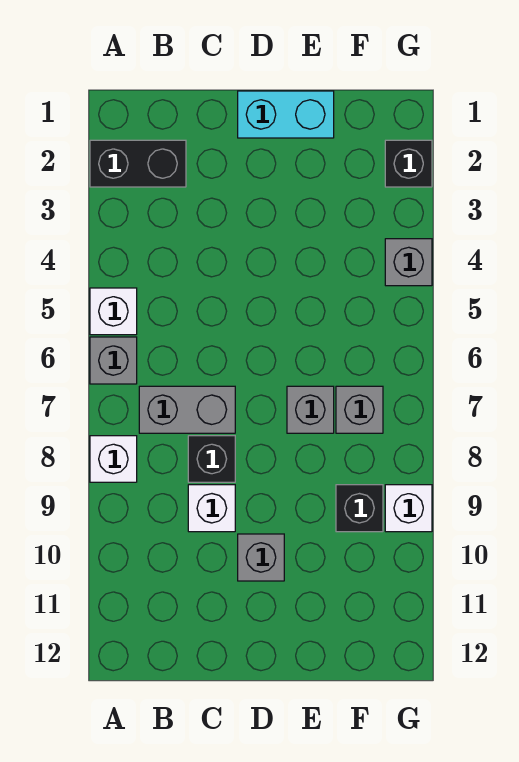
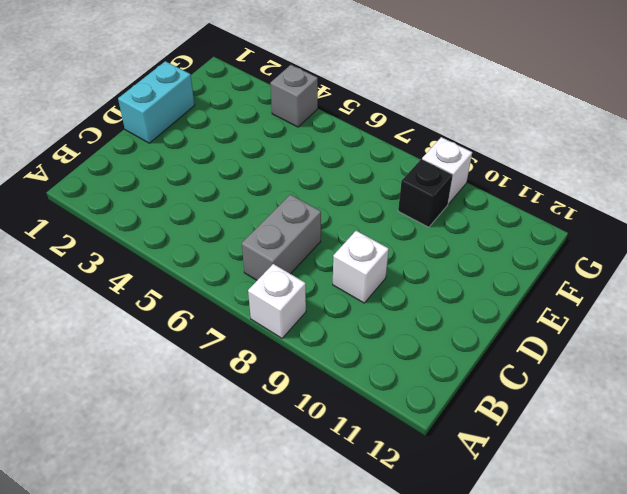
none -> black 1x2 brick [90,140,186,187]
none -> white 1x1 brick [90,288,137,335]
none -> grey 1x1 brick [90,337,137,384]

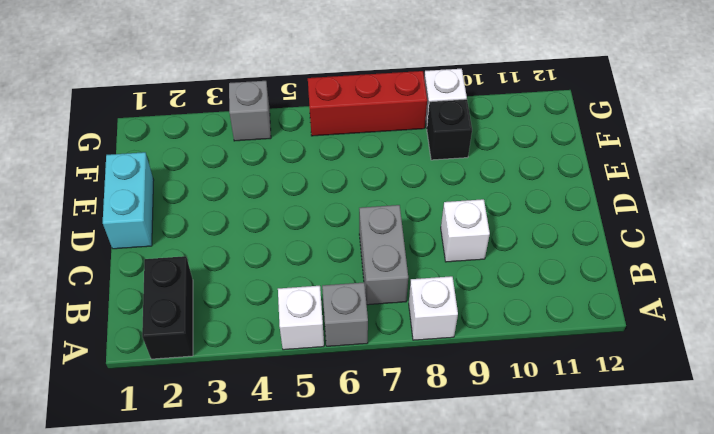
red 1x3 brick [308,71,427,136] -> none
none -> black 1x1 brick [188,436,235,482]
none -> grey 1x1 brick [238,534,284,581]
none -> grey 1x1 brick [287,386,334,433]

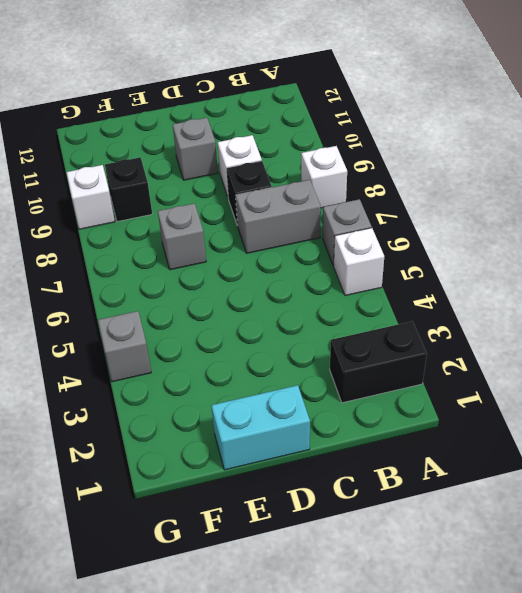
none -> grey 1x1 brick [336,386,383,433]
none -> black 1x1 brick [385,140,432,187]

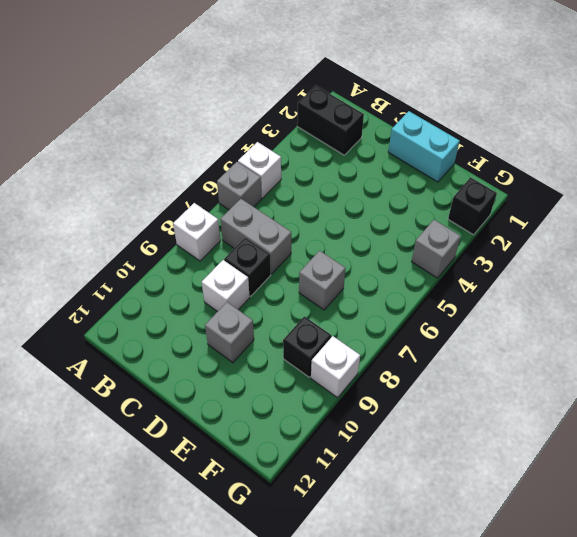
none -> grey 1x1 brick [336,386,383,433]

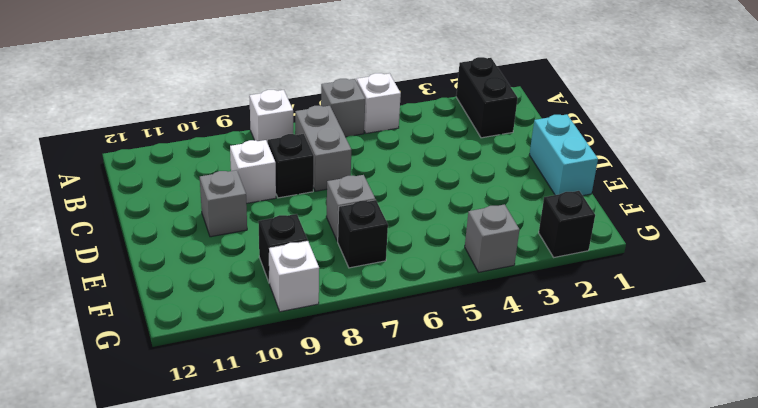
black 1x1 brick [338,200,388,268] -> grey 1x1 brick [336,386,383,433]

